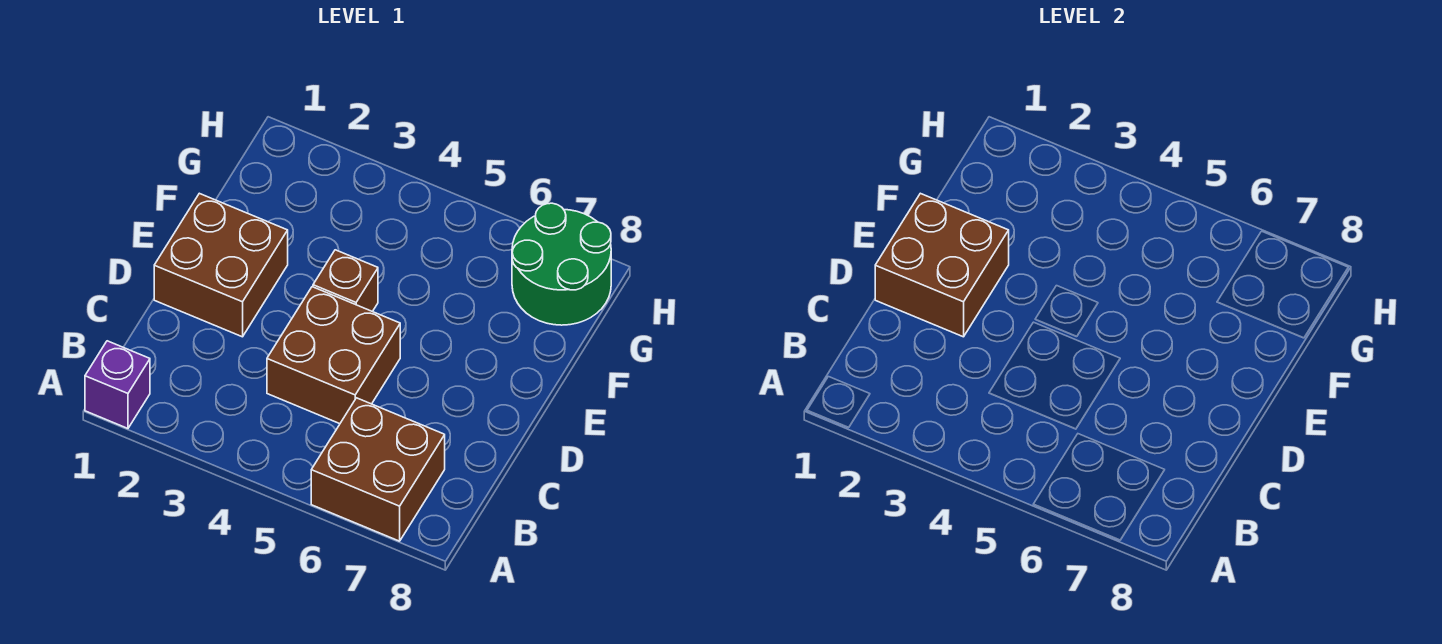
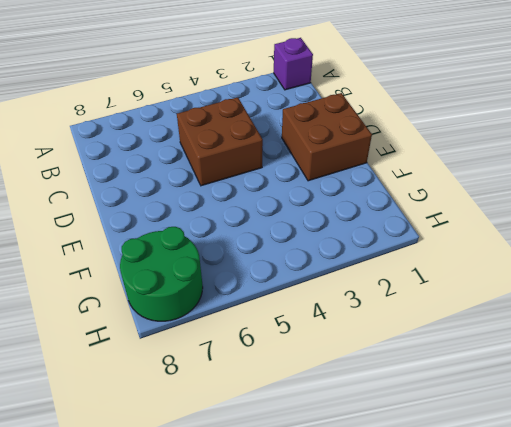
none -> brown 2x2 brick [311,398,445,541]
none -> brown 1x1 brick [313,250,378,311]

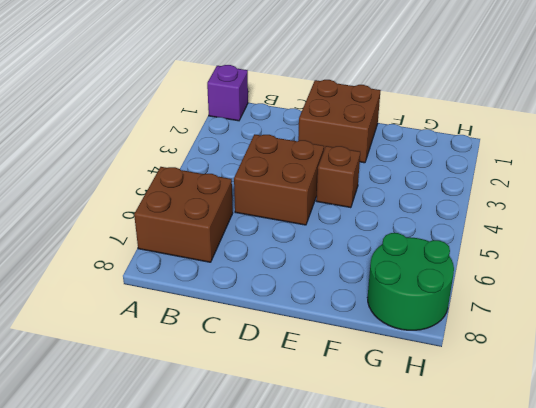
none -> brown 2x2 brick [875,193,1009,337]

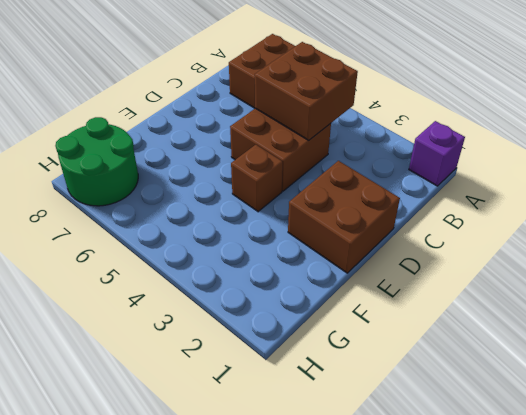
brown 2x2 brick [255,42,358,140] -> brown 2x2 brick moved to [875,193,1009,337]

